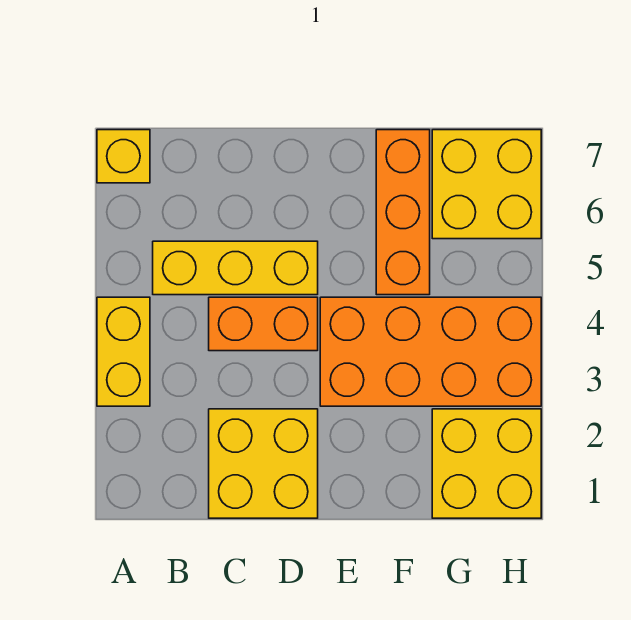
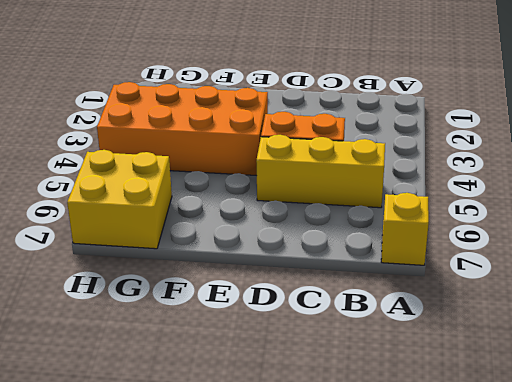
none -> yellow 1x2 brick [97,297,150,406]
none -> yellow 2x2 brick [209,409,318,518]

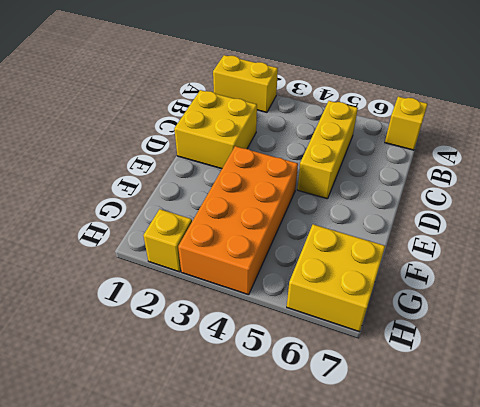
yellow 1x2 brick [213,55,278,112] -> yellow 1x2 brick moved to [97,297,150,406]
yellow 1x1 brick [143,209,192,272] -> yellow 2x2 brick [432,409,541,518]
none -> orange 1x2 brick [209,297,318,351]
none -> orange 1x3 brick [376,130,430,295]

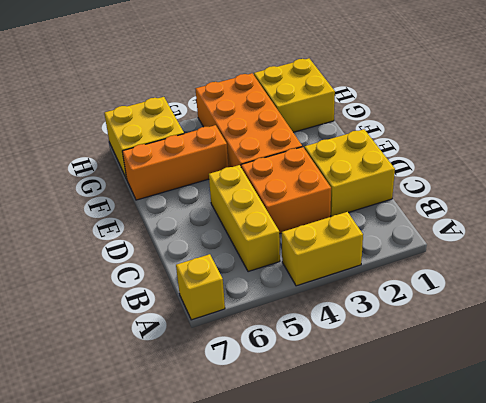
orange 2x2 brick [241,147,331,234] -> orange 1x2 brick [209,297,318,351]

